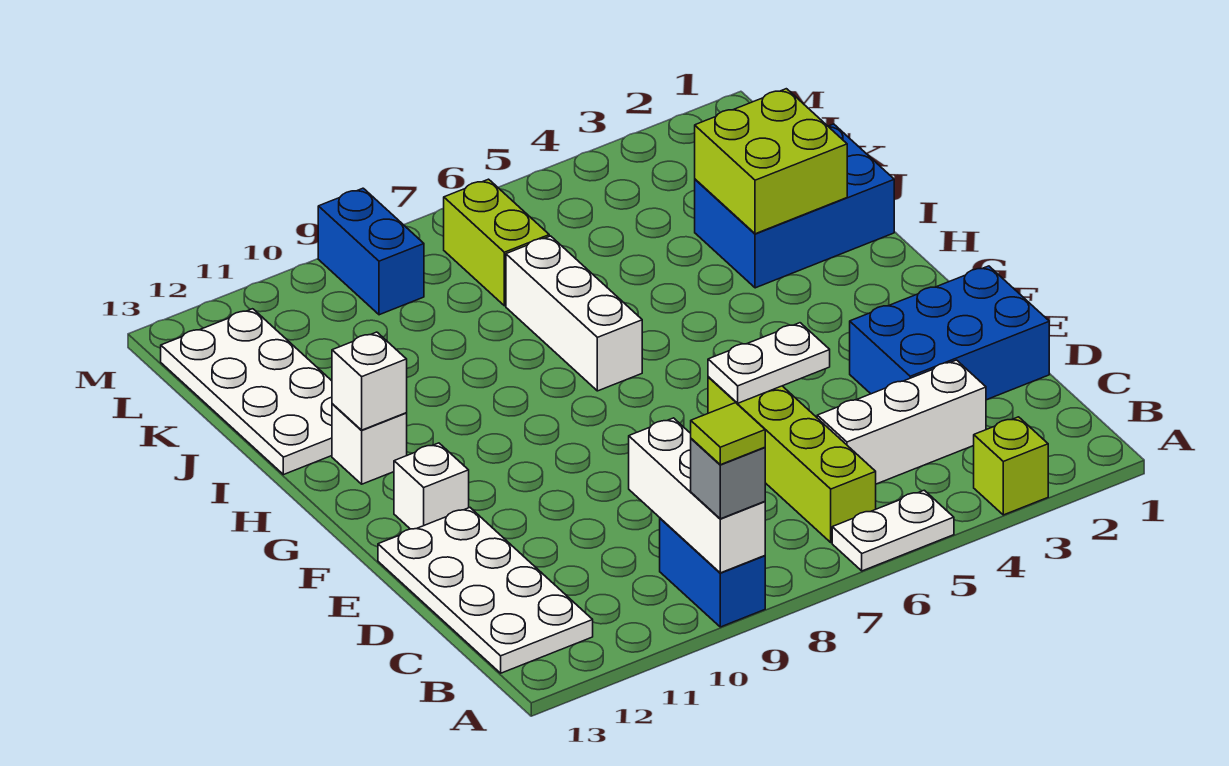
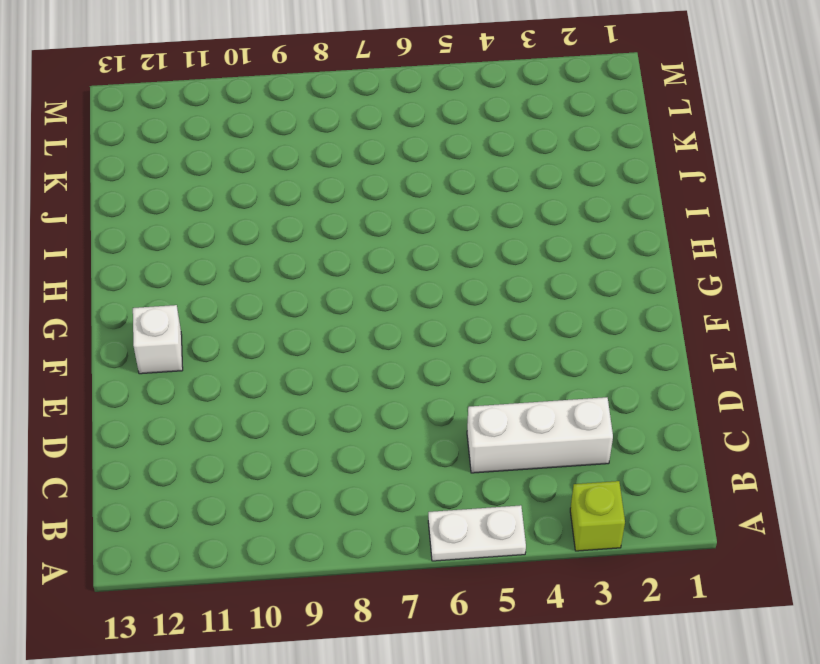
none -> blue 1x2 brick [660,518,765,627]
none -> lime 1x4 brick [708,377,876,542]
none -> white 2x4 plate [378,508,593,673]

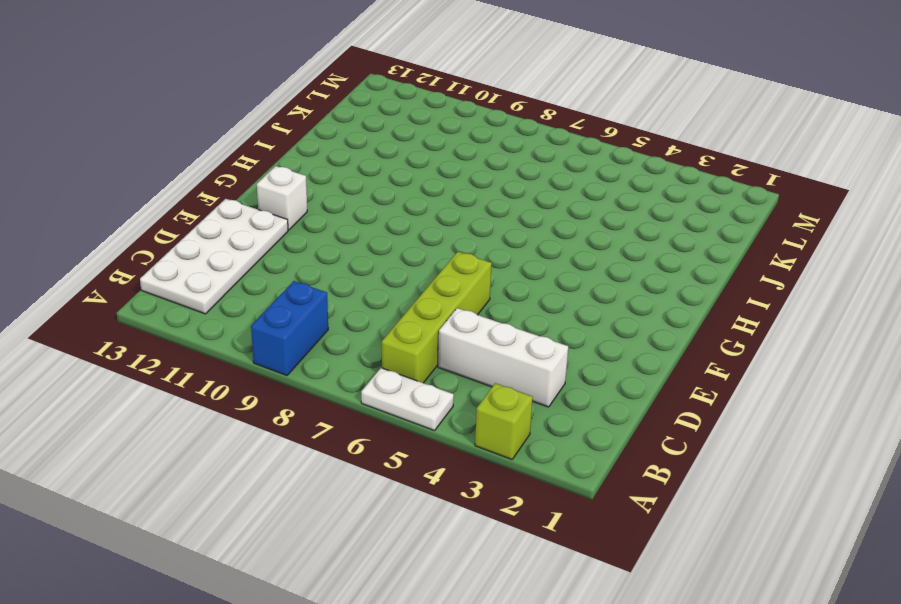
none -> blue 2x3 brick [850,266,1049,400]
none -> white 1x3 brick [506,236,642,391]
none -> white 1x1 brick [332,404,407,484]

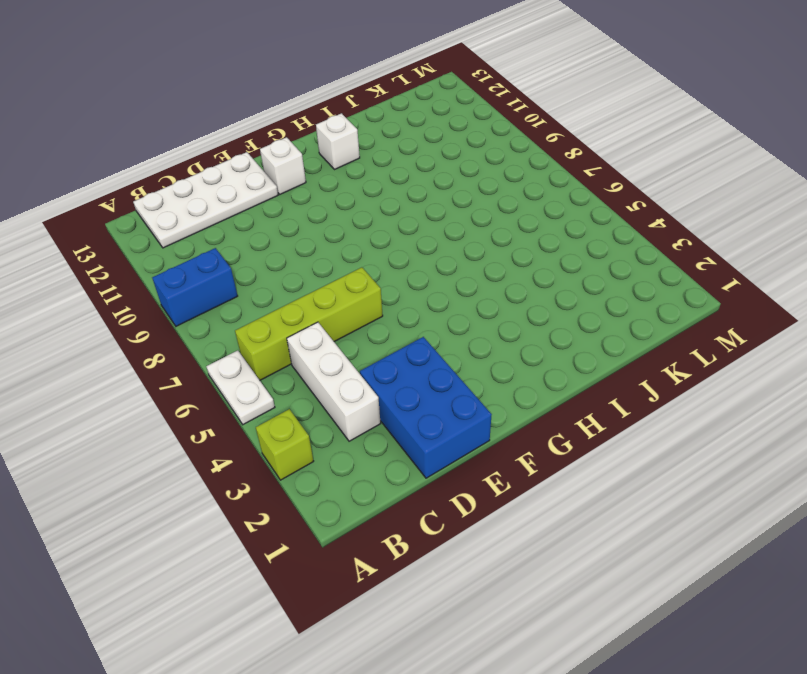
none -> white 1x3 brick [506,236,642,391]
none -> blue 2x3 brick [695,124,894,288]
none -> white 2x4 plate [161,309,332,475]

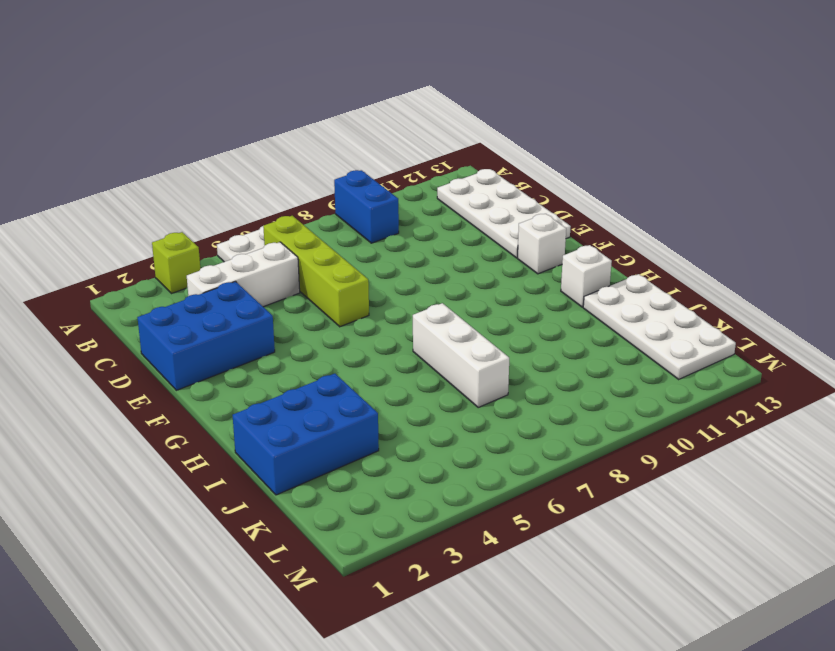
none -> lime 1x2 brick [444,179,549,306]
none -> blue 1x2 brick [318,188,424,315]
none -> white 1x3 brick [629,418,765,573]

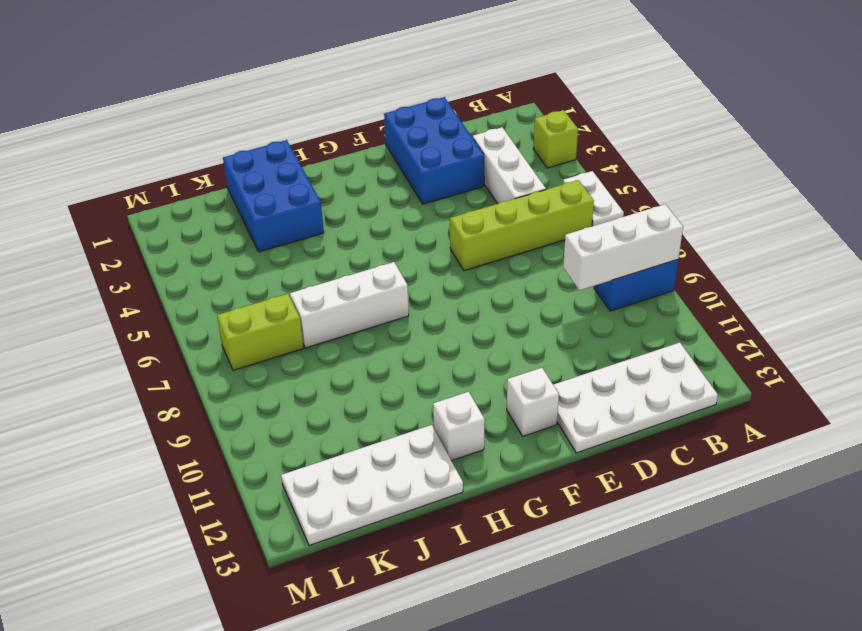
none -> blue 1x2 brick [318,188,424,315]
none -> white 1x2 plate [708,323,830,403]
none -> white 1x1 brick [332,332,407,430]

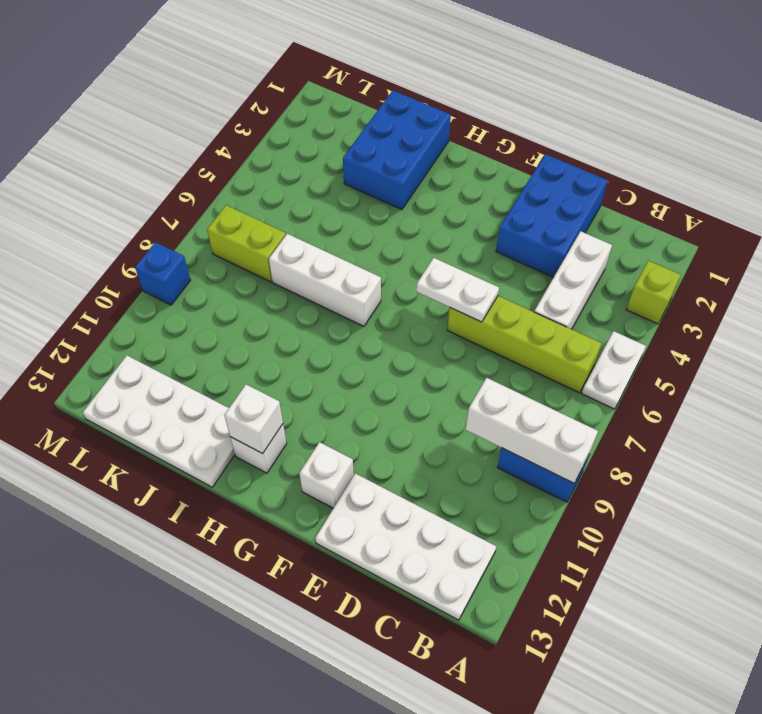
white 1x2 plate [416,258,499,322] -> white 1x2 plate turned to [708,323,830,403]
blue 1x1 brick [135,242,190,305] -> blue 1x2 brick [318,188,424,315]
none -> lime 2x2 brick [695,89,847,234]
none -> grey 1x1 brick [691,439,765,519]
none -> lime 1x1 tile [691,403,765,465]

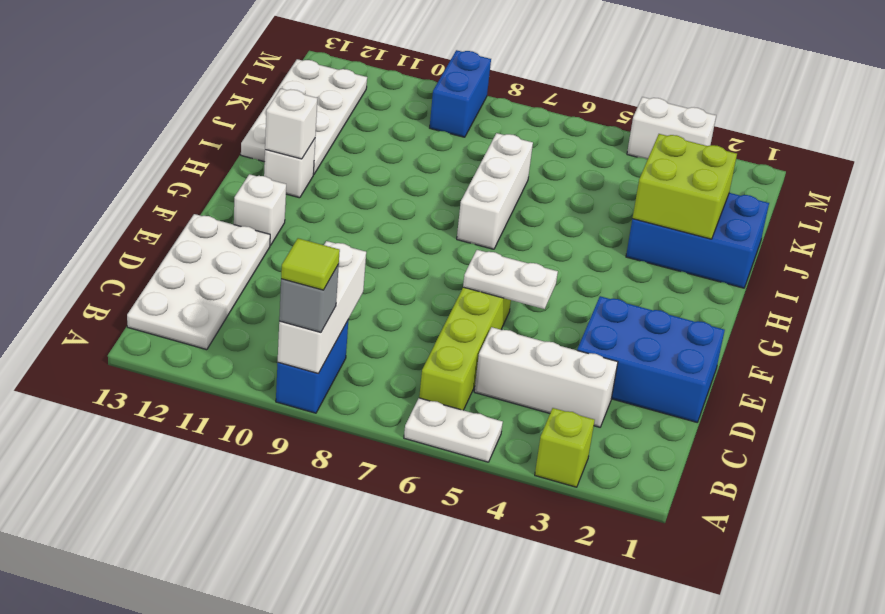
white 1x2 brick [627,97,716,160] -> none
none -> lime 1x2 brick [444,179,549,306]

